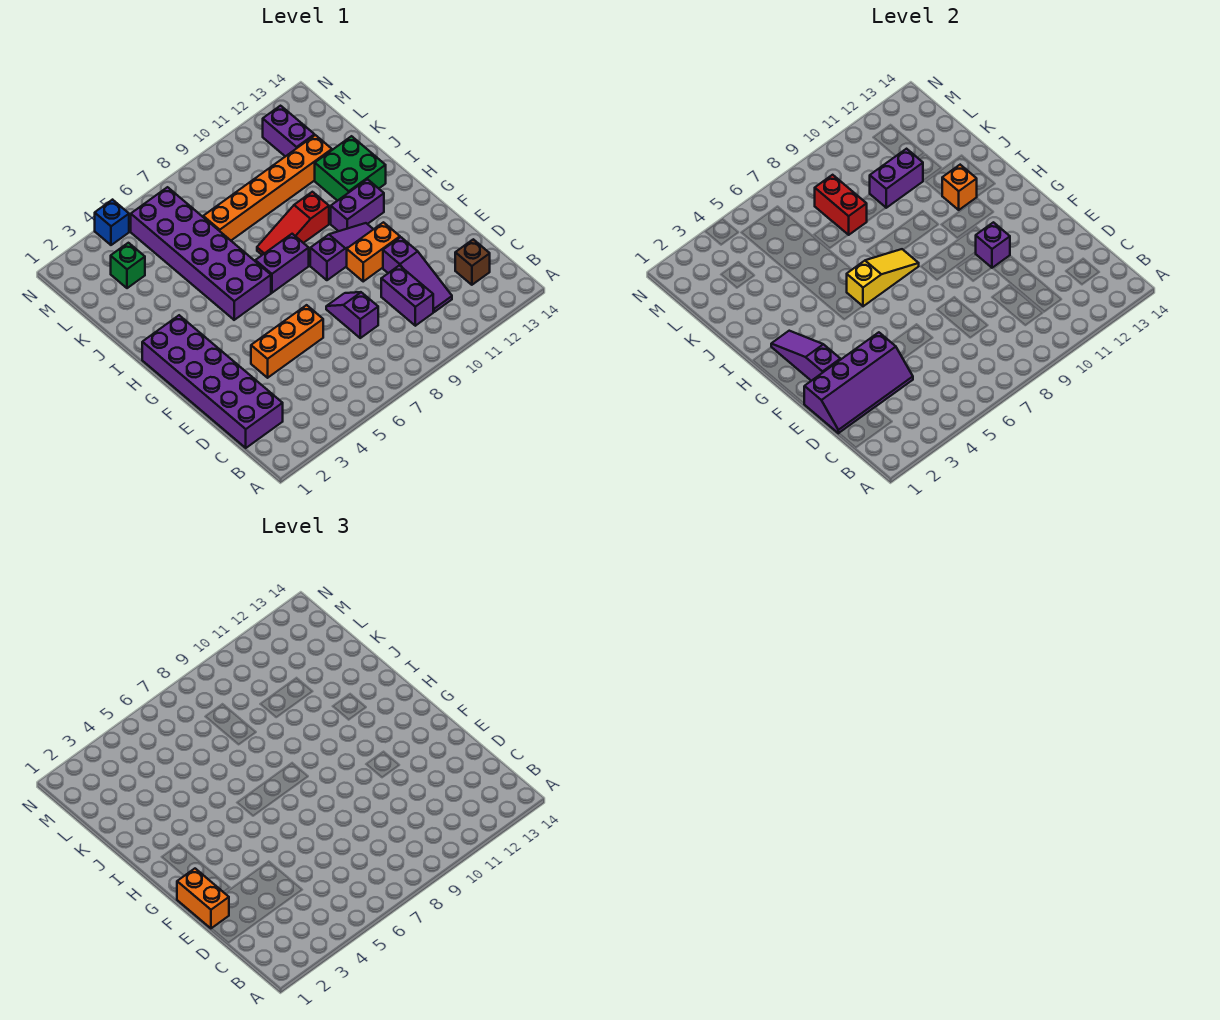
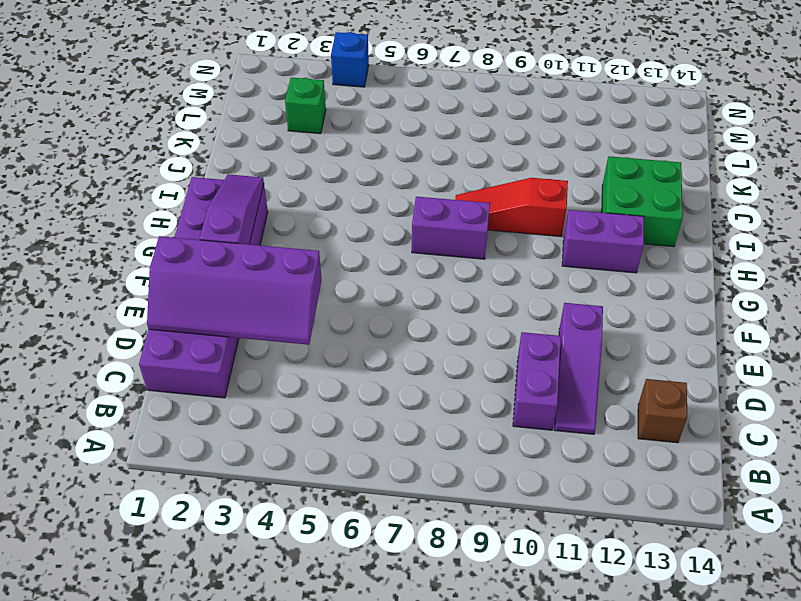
none -> purple 1x2 slope [326,292,378,338]
none -> orange 1x3 brick [251,305,323,378]
none -> orange 1x2 brick [347,222,400,281]

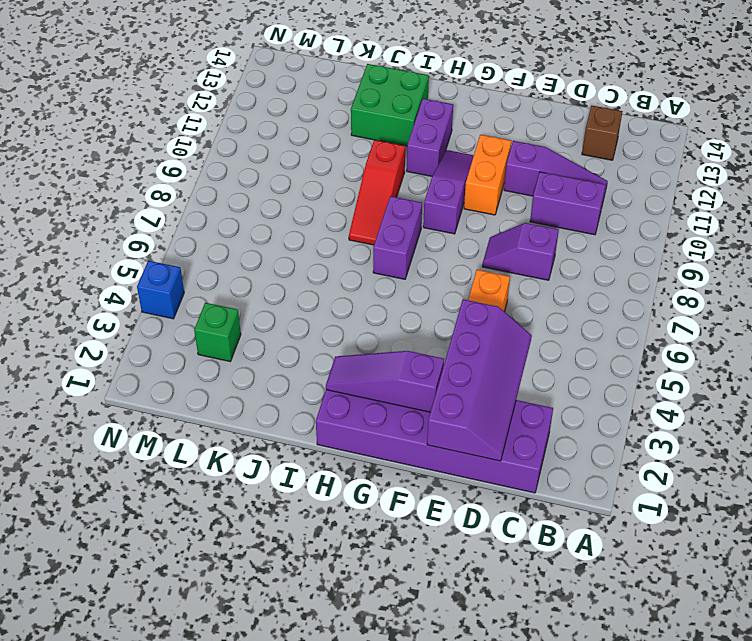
none -> purple 2x6 brick [131,187,271,320]
none -> orange 1x6 brick [203,135,332,240]
none -> purple 1x2 brick [263,106,315,156]

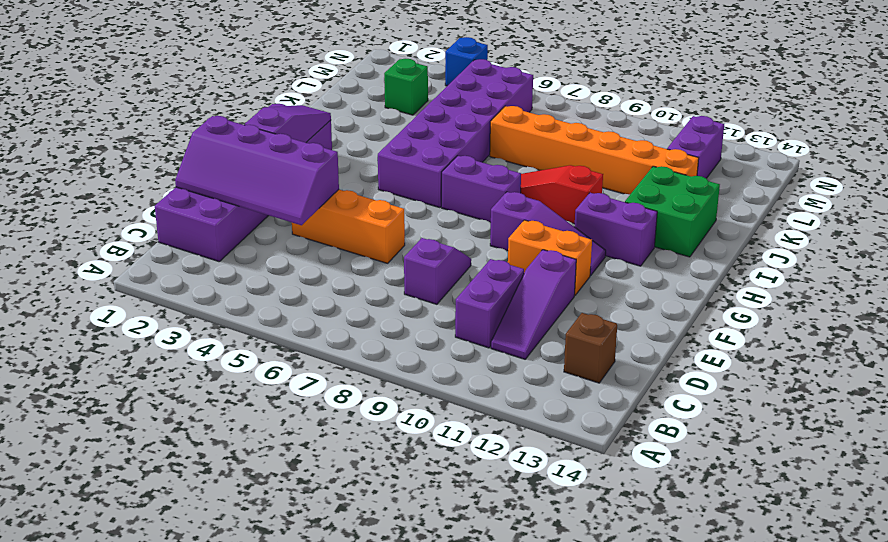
none -> purple 1x1 brick [976,222,1010,268]
none -> yellow 1x3 slope [847,249,919,306]
none -> orange 1x1 brick [942,165,977,210]

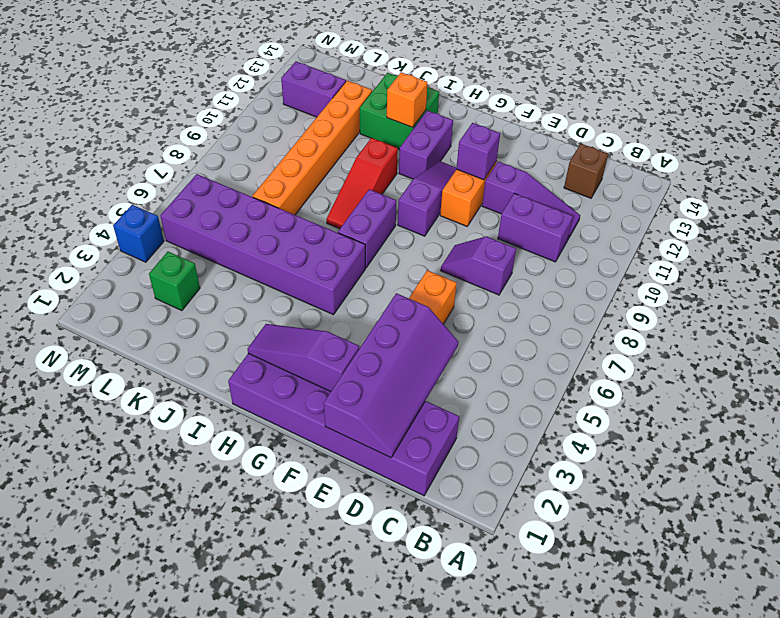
none -> yellow 1x3 slope [847,249,919,306]
none -> red 1x2 brick [815,175,867,235]
none -> purple 1x2 brick [870,149,923,208]

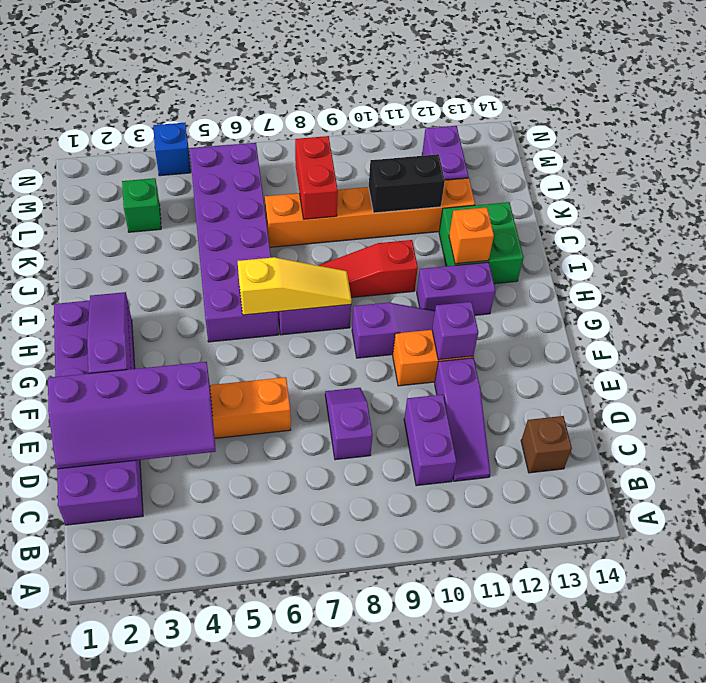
black 1x2 brick [369,154,445,213] -> purple 1x2 brick [870,149,923,208]
none -> orange 1x2 brick [177,869,229,928]

